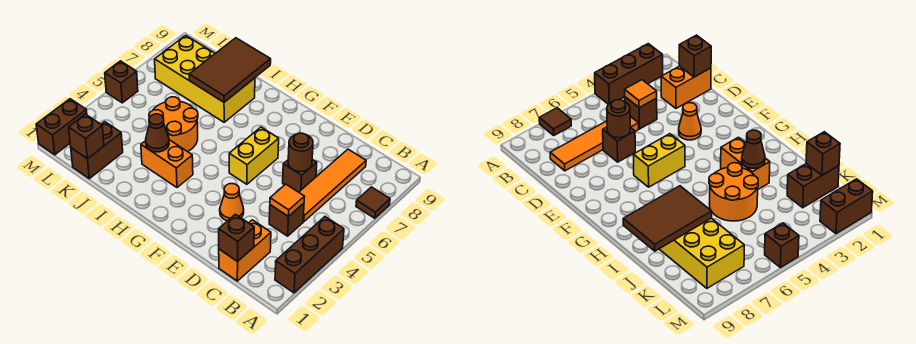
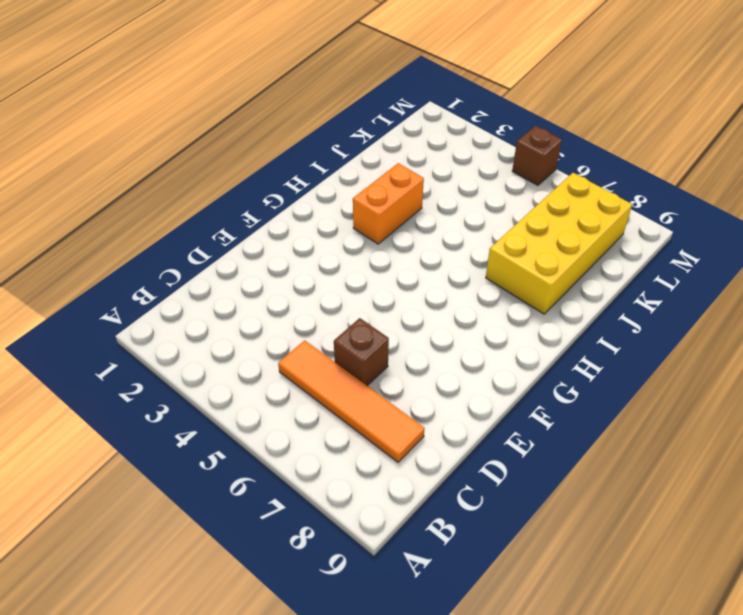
none -> brown 1x3 brick [275,217,344,293]
none -> brown 1x1 tile [356,187,390,218]
none -> orange 1x2 brick [219,220,271,281]

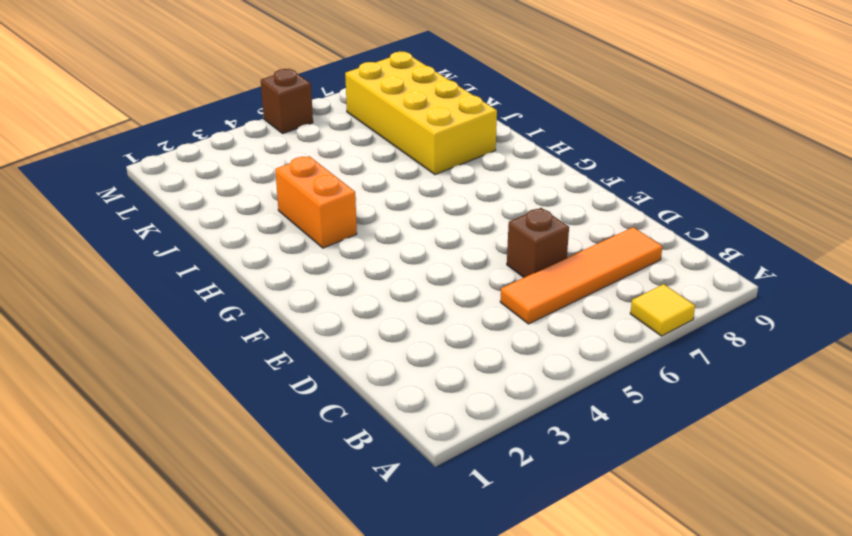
yellow 1x1 tile [630,284,695,336] -> brown 1x1 tile [356,187,390,218]
none -> brown 1x3 brick [275,217,344,293]
none -> orange 1x2 brick [219,220,271,281]
none -> brown 1x1 brick [269,203,304,236]

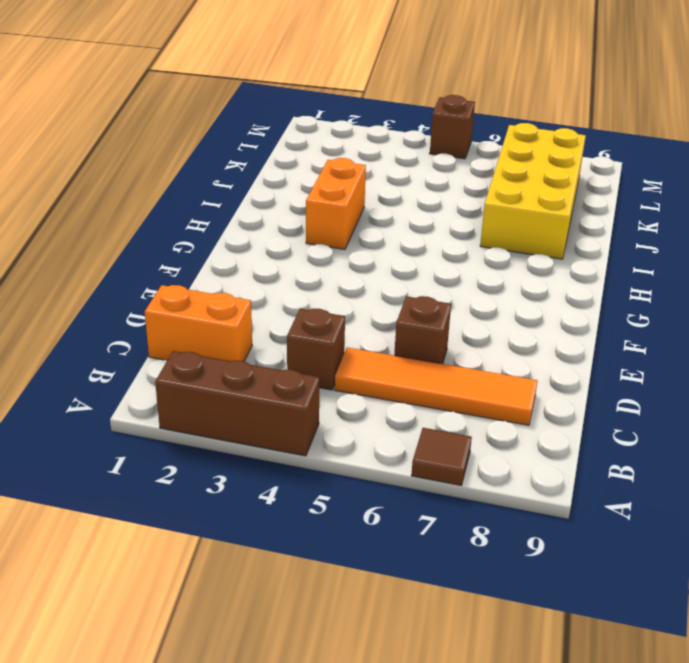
none -> orange 1x1 cone [220,184,244,221]
none -> yellow 1x2 brick [229,127,279,184]
none -> orange 2x2 round brick [149,97,198,152]

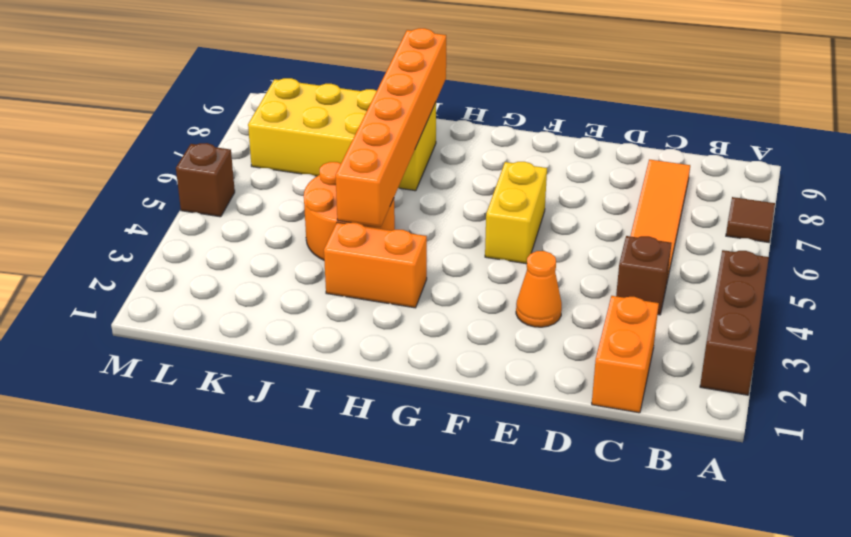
orange 1x6 brick [335,28,446,227] -> brown 2x3 tile [189,38,271,102]
none -> brown 1x1 brick [283,159,317,192]
none -> brown 1x2 brick [71,122,123,179]
none -> brown 1x2 brick [36,99,87,155]

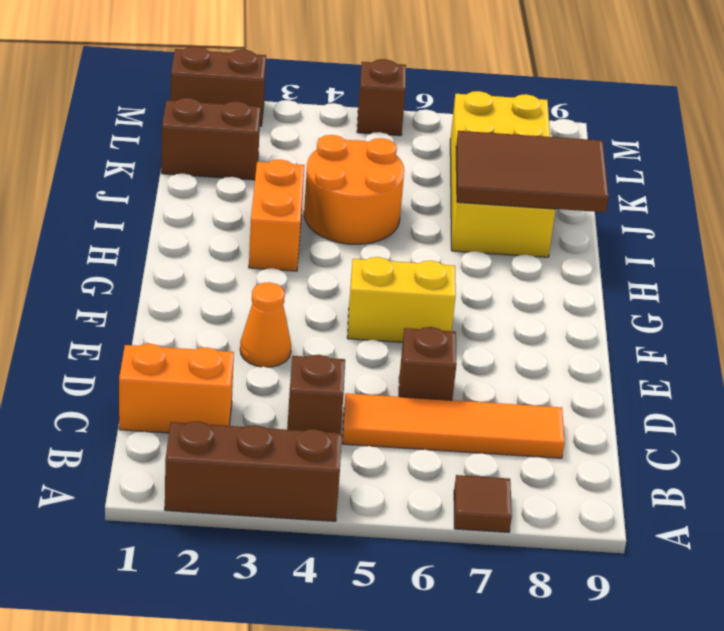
none -> brown 1x1 brick [219,214,254,262]
none -> orange 1x1 tile [270,184,305,217]
none -> brown 1x1 round brick [288,133,313,172]

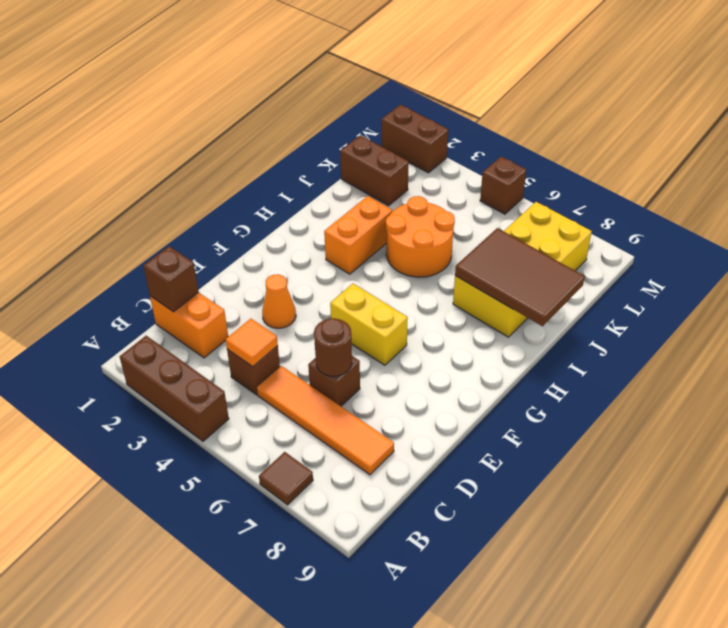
none -> brown 1x1 cone [146,114,169,152]
none -> brown 1x1 brick [69,114,104,159]

